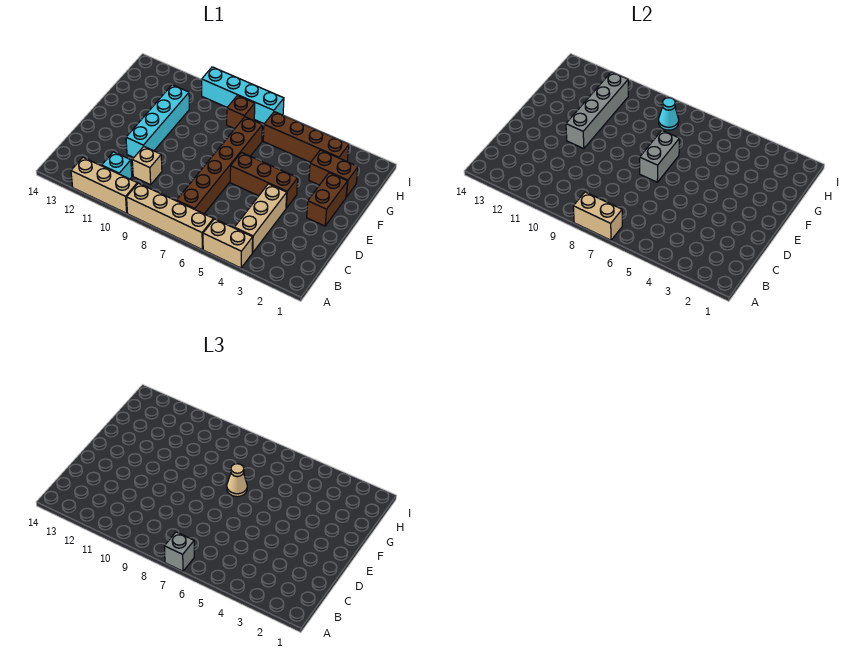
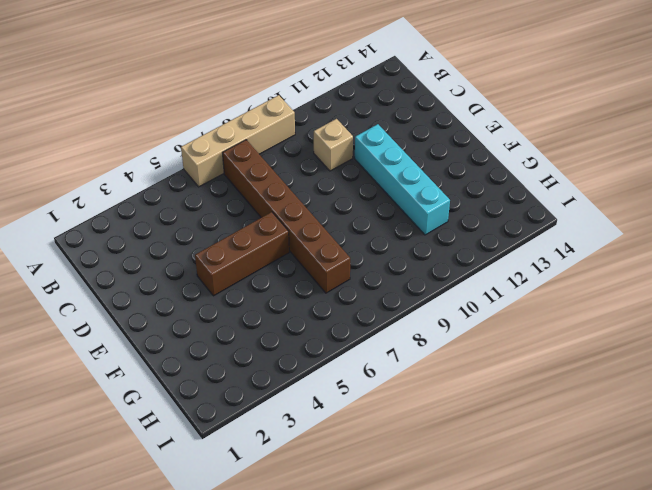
none -> tan 1x2 brick [203,219,253,268]
none -> tan 1x3 brick [71,157,137,213]
none -> tan 1x3 brick [234,184,287,253]

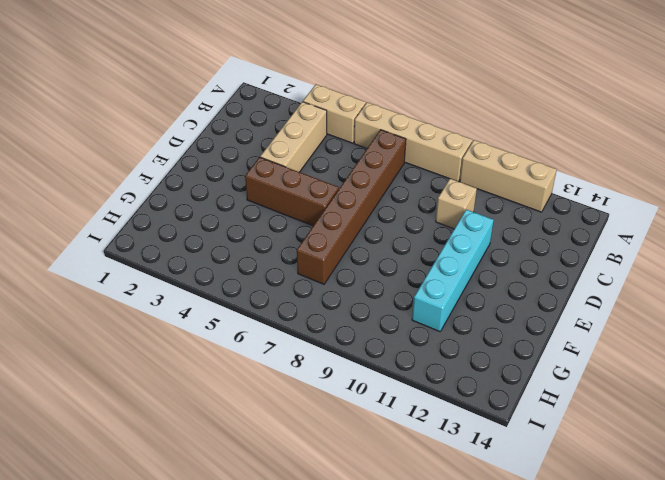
none -> cyan 1x1 brick [102,152,132,179]
none -> brown 1x2 brick [307,173,347,226]
none -> brown 1x2 brick [309,150,358,197]

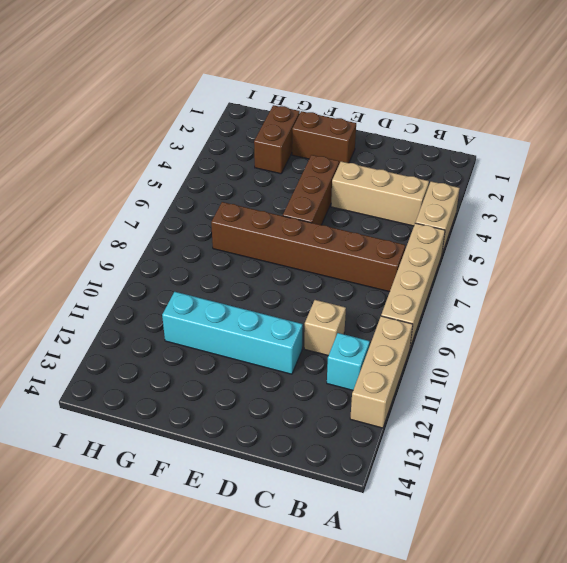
none -> brown 1x4 brick [263,112,349,163]
none -> brown 1x1 brick [227,96,255,129]
none -> cyan 1x4 brick [202,67,284,124]

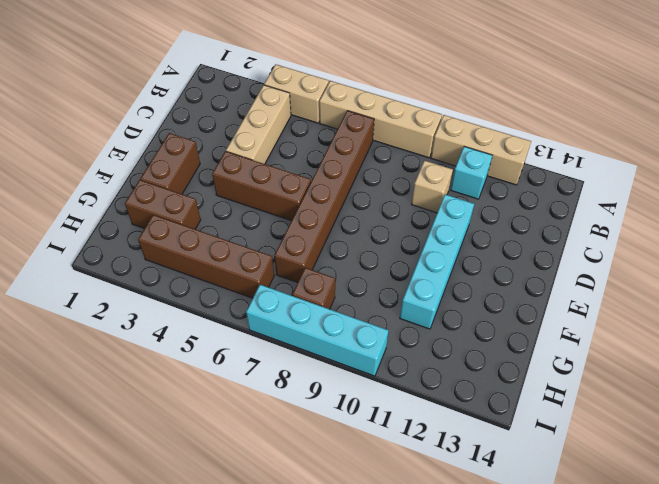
none -> tan 1x2 brick [573,192,622,240]
none -> grey 1x2 brick [640,130,680,182]
none -> grey 1x4 brick [566,72,628,149]

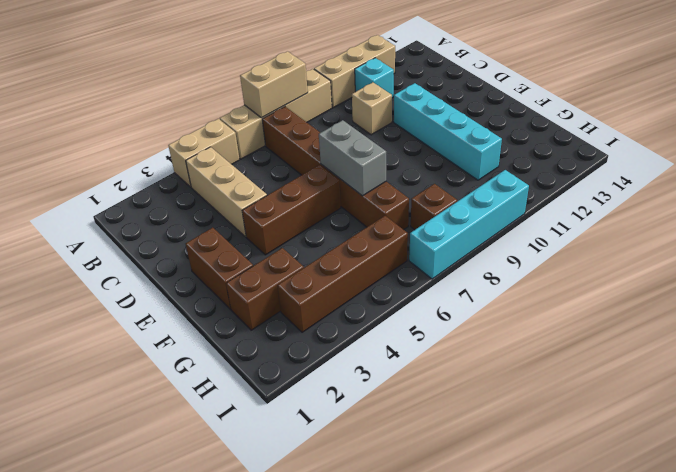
none -> grey 1x4 brick [566,72,628,149]
none -> cyan 1x1 cone [659,98,679,130]
none -> grey 1x1 brick [164,532,194,571]

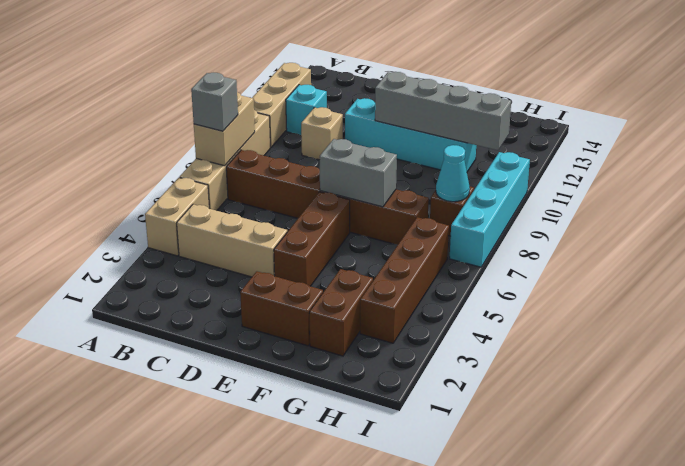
none -> tan 1x1 cone [227,464,247,497]

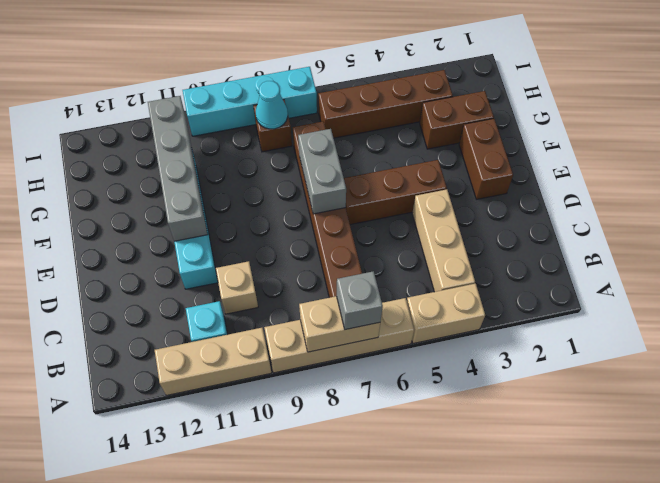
none -> tan 1x1 cone [227,464,247,497]

